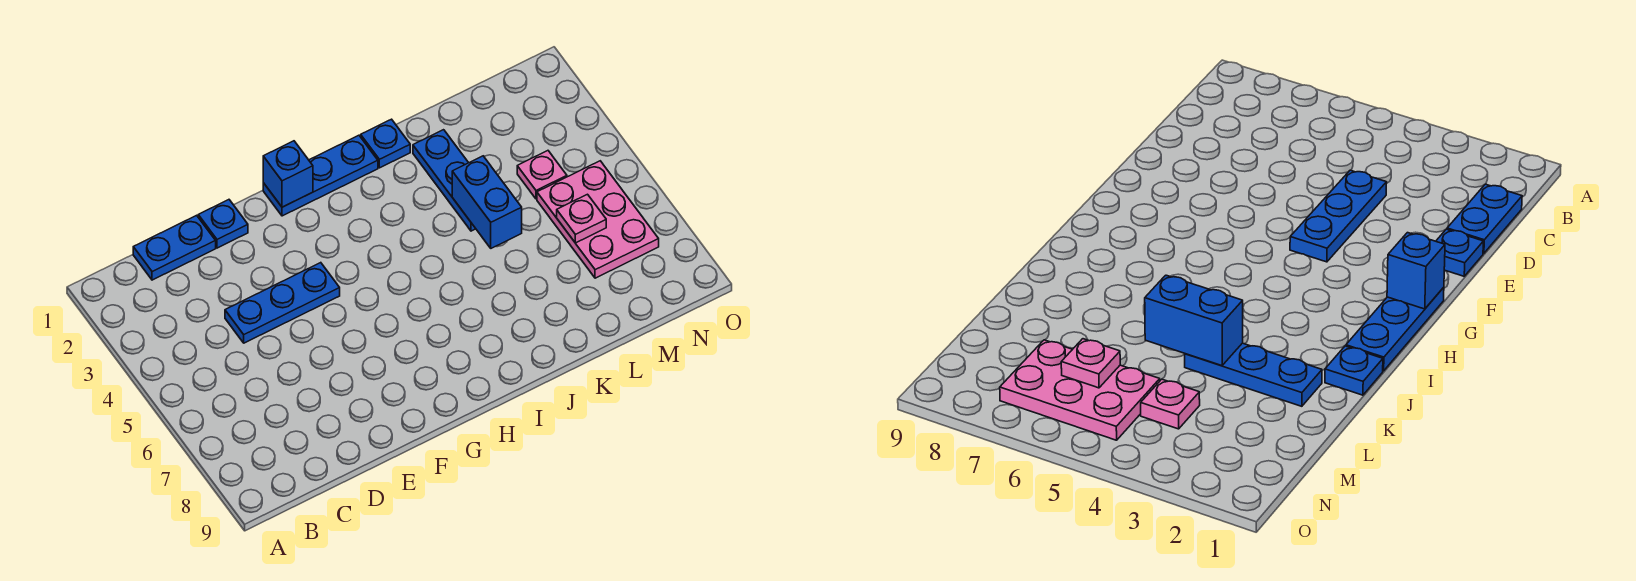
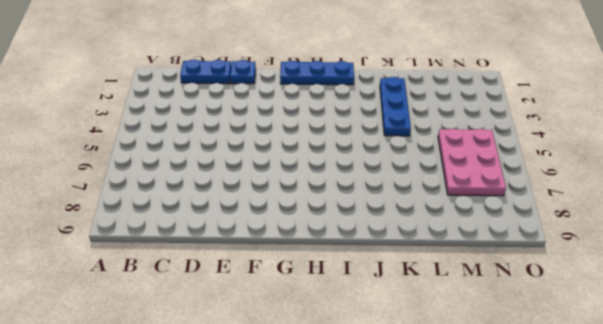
none -> blue 1x3 plate [225,263,340,343]
none -> blue 1x1 plate [361,119,410,168]

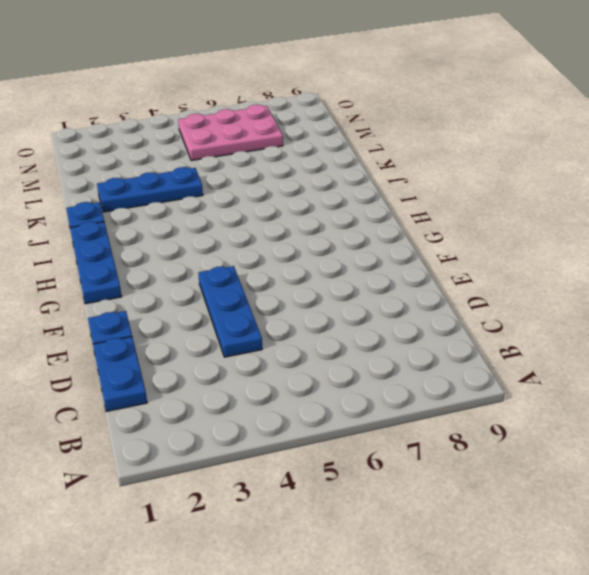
none -> pink 1x1 plate [517,151,567,199]
none -> blue 1x1 brick [263,141,313,207]

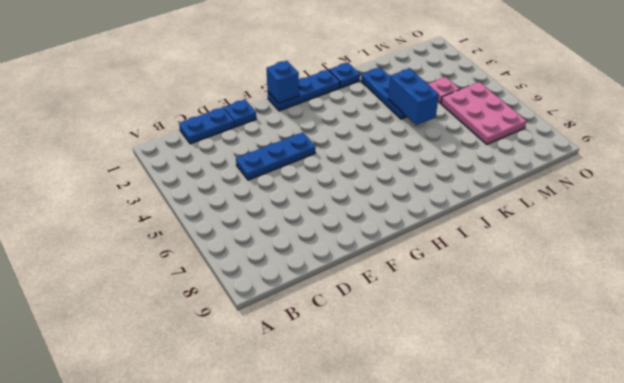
none -> pink 1x1 plate [557,194,606,243]

